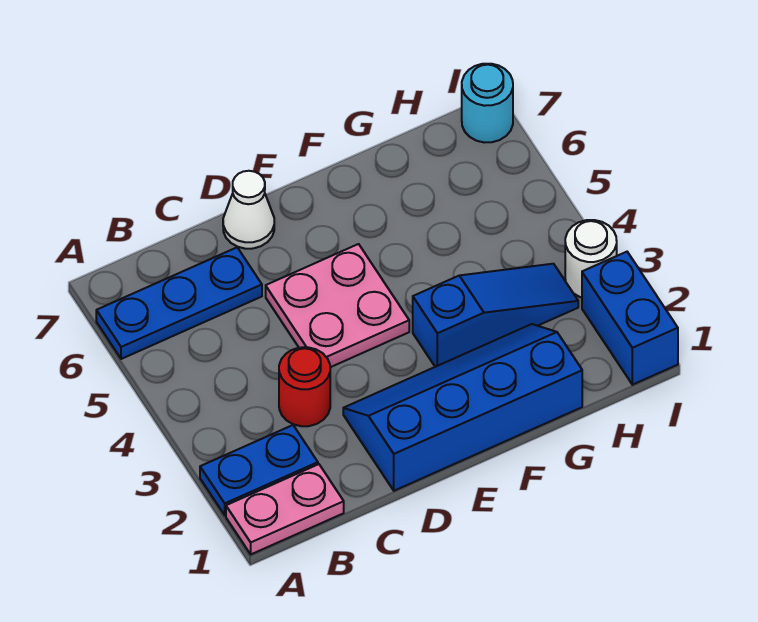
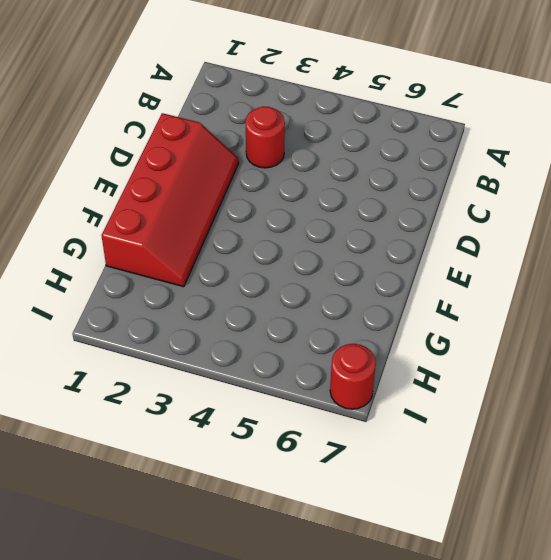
red 2x4 slope [102,113,239,287] -> blue 2x4 slope [343,324,582,491]
red 1x1 round brick [330,344,376,409] -> cyan 1x1 round brick [462,64,513,143]
none -> pink 1x2 plate [226,464,344,554]
none -> blue 1x2 plate [200,425,318,515]

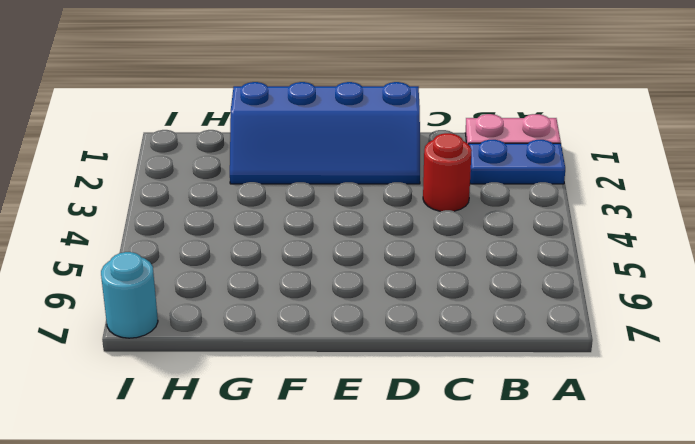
none -> blue 1x3 plate [96,248,262,359]
none -> pink 2x2 plate [266,244,409,367]

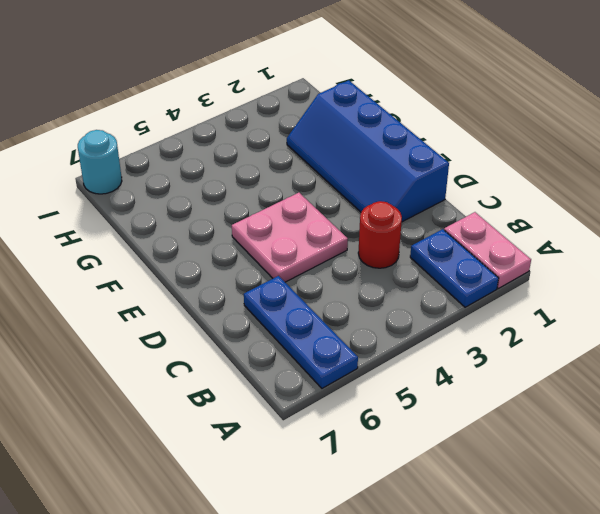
none -> white 1x1 cone [223,171,274,249]
none -> blue 1x3 slope [413,264,578,367]

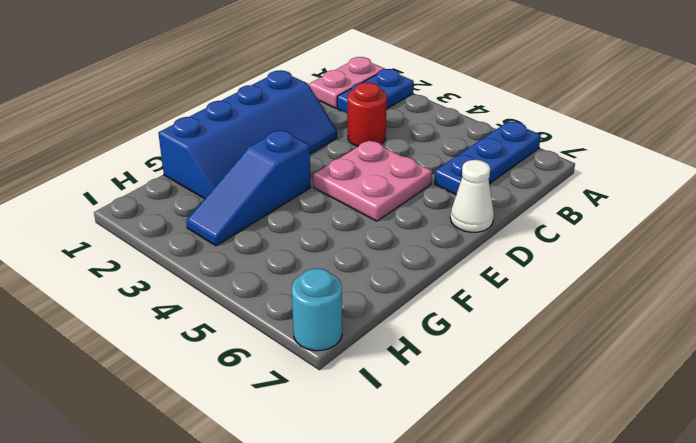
none -> blue 1x2 brick [582,252,678,385]
none -> white 1x1 round brick [565,220,617,297]

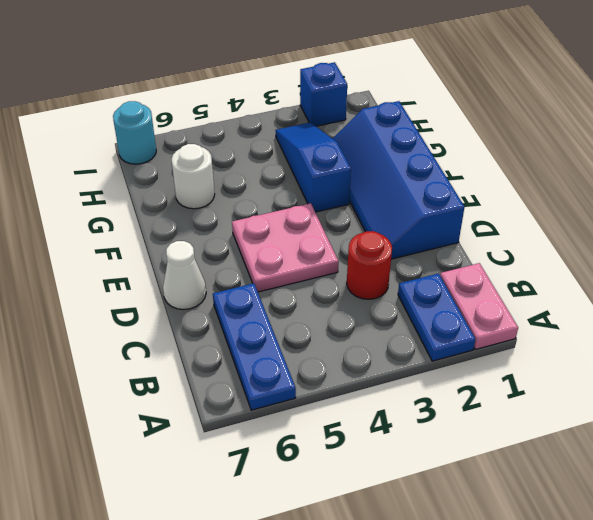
white 1x1 round brick [172,144,215,209] -> white 1x1 round brick moved to [565,220,617,297]
blue 1x1 brick [300,62,347,126] -> blue 1x2 brick [582,252,678,385]

